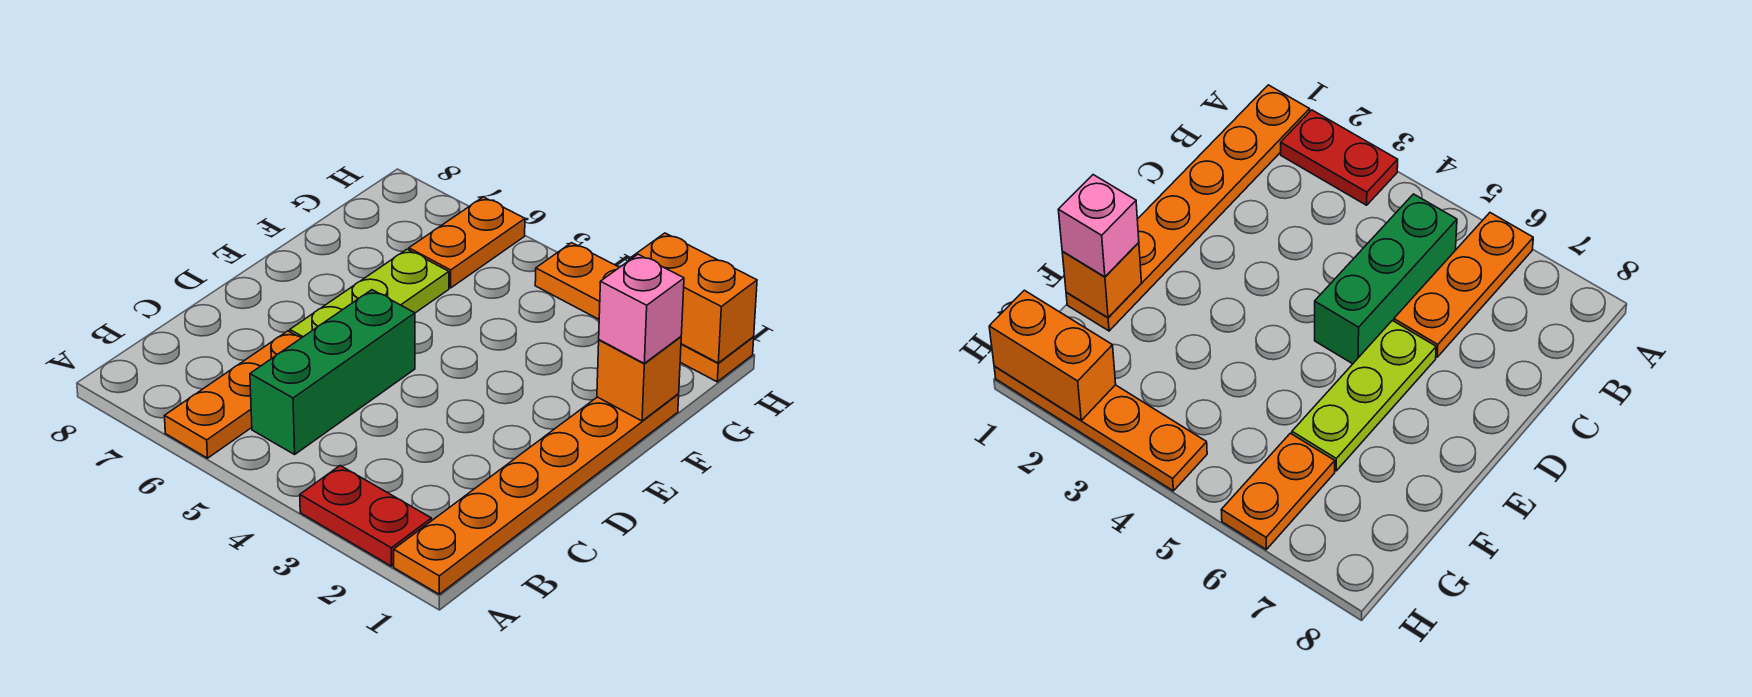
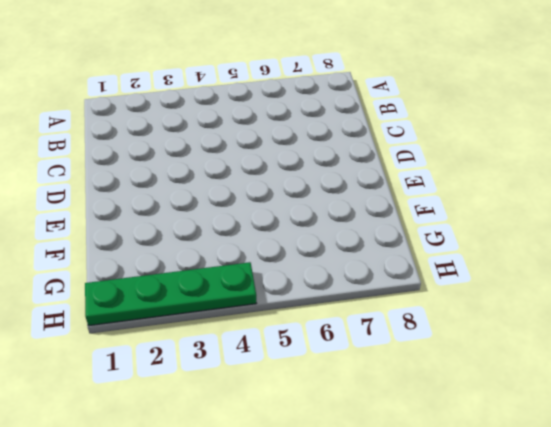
green 1x4 plate [85,262,256,326] -> orange 1x4 plate [535,243,754,382]
none -> orange 1x6 plate [394,394,679,594]
none -> red 1x2 plate [300,466,431,566]

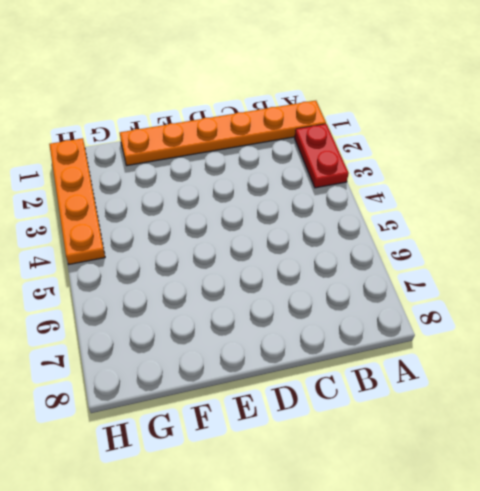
none -> orange 1x3 plate [165,331,301,458]
none -> green 1x3 brick [250,290,415,454]

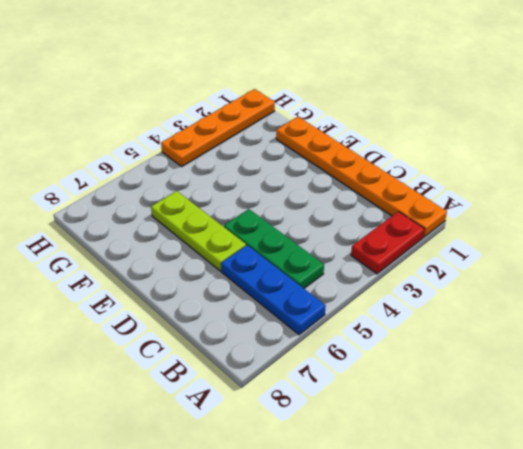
blue 1x3 plate [221,245,326,335] -> orange 1x3 plate [165,331,301,458]
green 1x3 plate [224,209,324,288] -> green 1x3 brick [250,290,415,454]
none -> orange 1x2 plate [409,197,525,288]
none -> orange 1x1 brick [597,337,681,421]

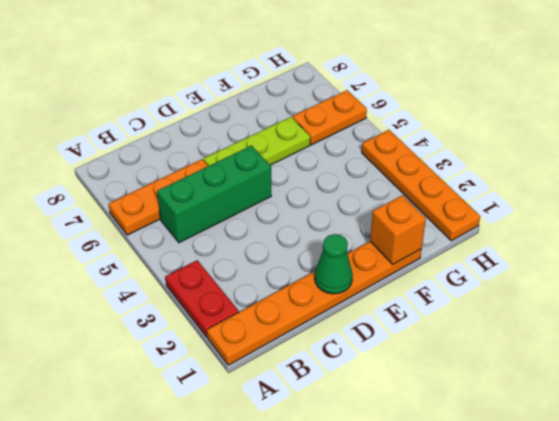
green 1x1 cone [315,234,353,294] -> none
none -> orange 1x2 brick [629,233,757,363]
none -> pink 1x1 brick [599,254,684,363]

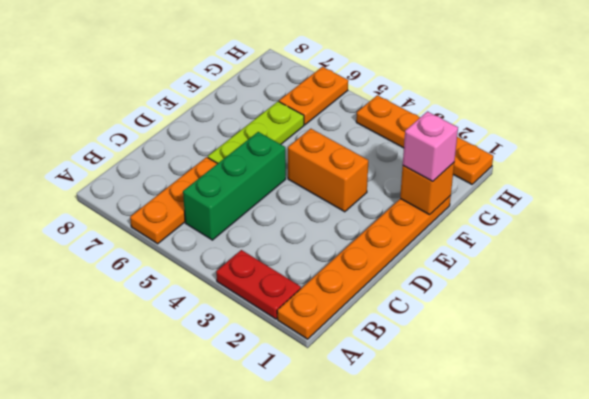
orange 1x2 brick [288,129,368,212] -> orange 1x2 brick moved to [629,233,757,363]

